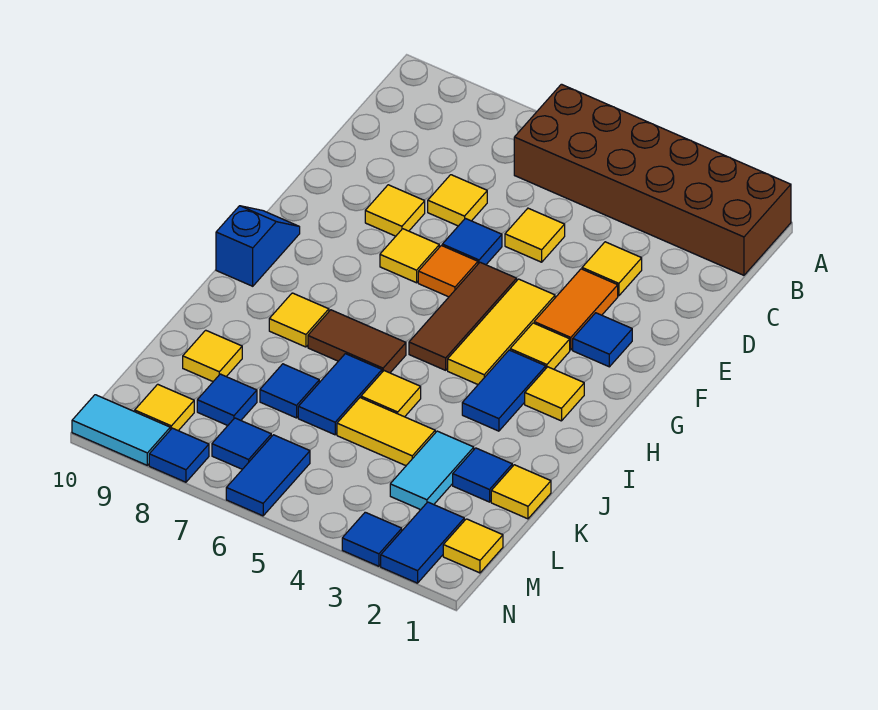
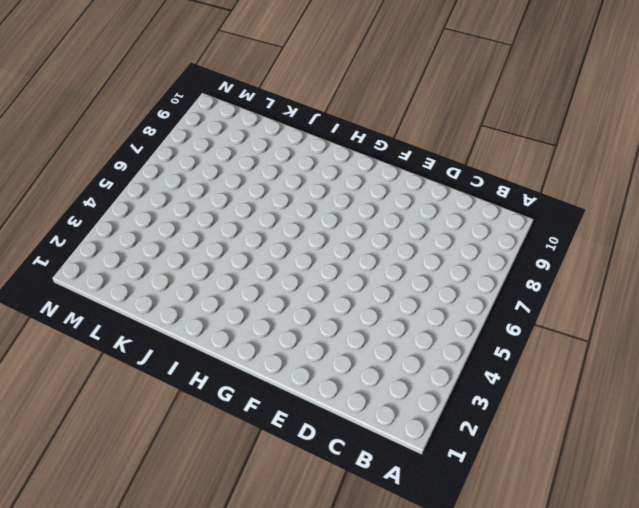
none -> brown 2x6 brick [514,84,791,275]
none -> yellow 1x1 tile [582,242,642,296]
none -> yellow 1x1 tile [505,208,565,262]
none -> yellow 1x1 tile [428,175,487,226]

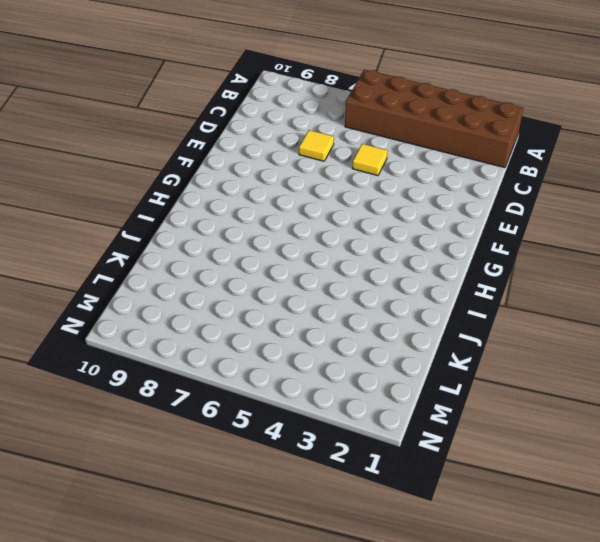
none -> yellow 1x1 tile [582,242,642,296]
none -> orange 1x2 tile [534,269,618,350]
none -> blue 1x1 tile [442,218,502,265]
none -> yellow 1x1 tile [365,185,425,236]

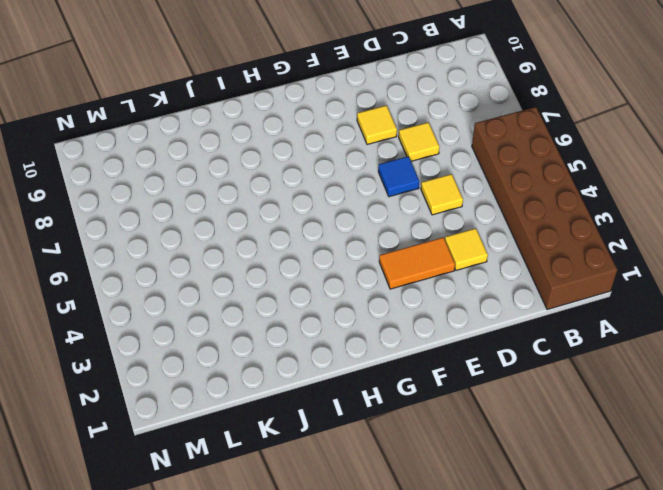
none -> blue 1x1 tile [573,313,632,367]
none -> yellow 1x3 tile [448,279,555,384]
none -> brown 1x3 tile [409,262,517,370]
none -> orange 1x1 tile [418,245,478,297]

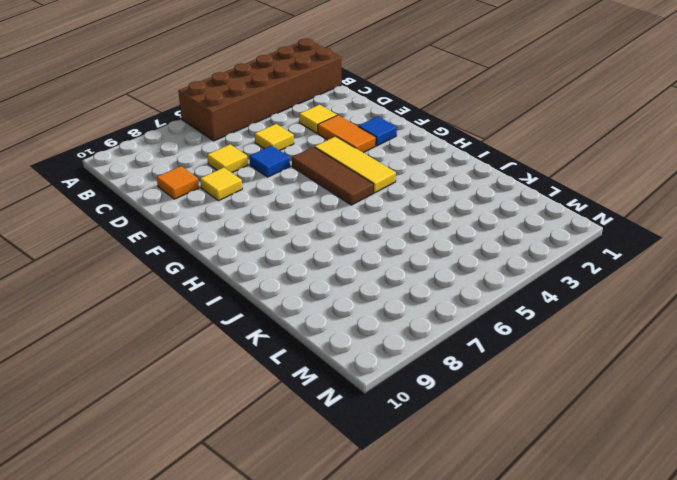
orange 1x1 tile [157,166,199,199] -> orange 1x1 tile moved to [418,245,478,297]
none -> yellow 1x1 tile [380,229,439,283]
none -> yellow 1x1 tile [510,323,570,369]
none -> blue 1x2 slope [216,206,300,286]
none -> yellow 1x1 tile [525,367,584,421]

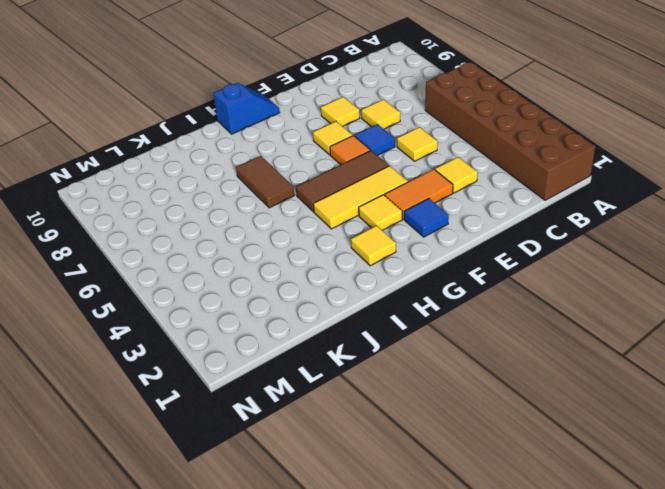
none -> blue 1x2 tile [462,350,546,431]
none -> yellow 1x1 tile [269,293,329,347]
none -> yellow 1x1 tile [361,371,421,417]
none -> blue 1x2 tile [298,354,382,435]

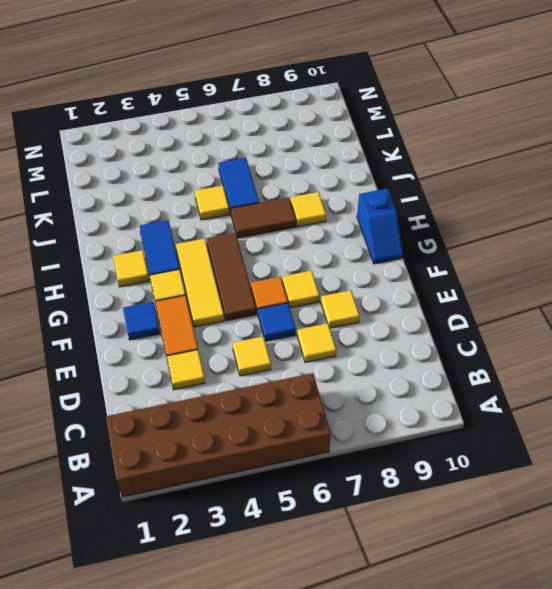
none -> yellow 1x1 tile [491,465,551,519]
none -> blue 1x1 tile [453,448,512,502]
none -> cyan 1x2 tile [390,431,474,510]
none -> yellow 1x2 tile [337,398,435,466]

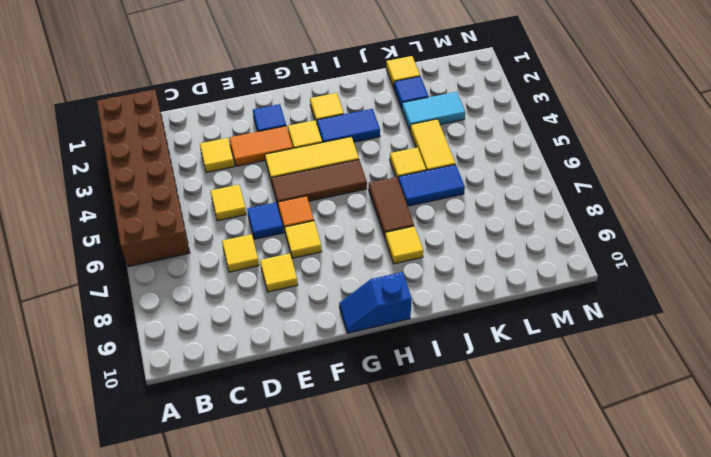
none -> blue 1x1 tile [260,364,319,418]
none -> yellow 1x1 tile [183,330,242,381]
none -> blue 1x1 tile [197,374,257,425]
none -> yellow 1x1 tile [443,519,503,573]

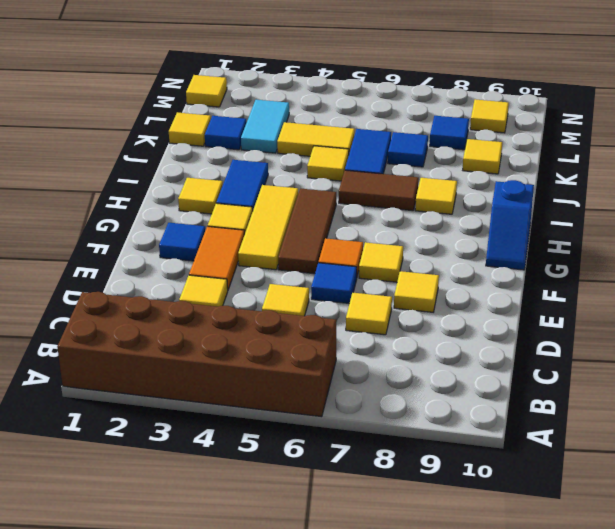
none -> blue 1x2 tile [381,502,464,583]
none -> blue 1x2 tile [226,435,310,516]
none -> blue 1x1 tile [212,418,271,469]
none -> blue 1x1 tile [342,512,402,566]

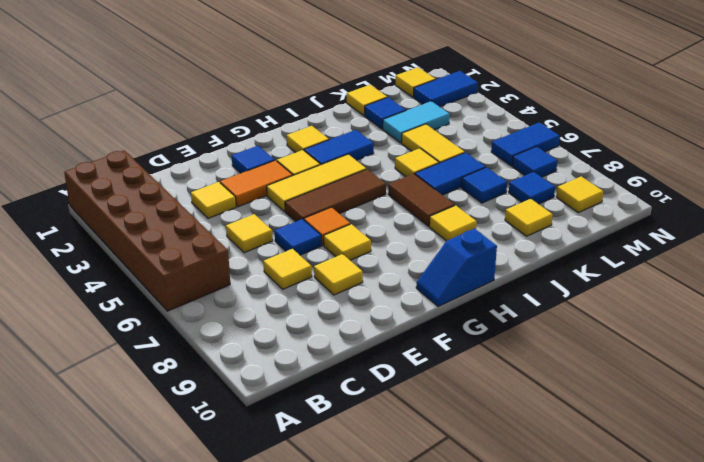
none -> blue 1x1 tile [342,512,402,566]
none -> blue 1x1 tile [149,428,209,482]
none -> cyan 1x2 tile [72,395,170,465]

